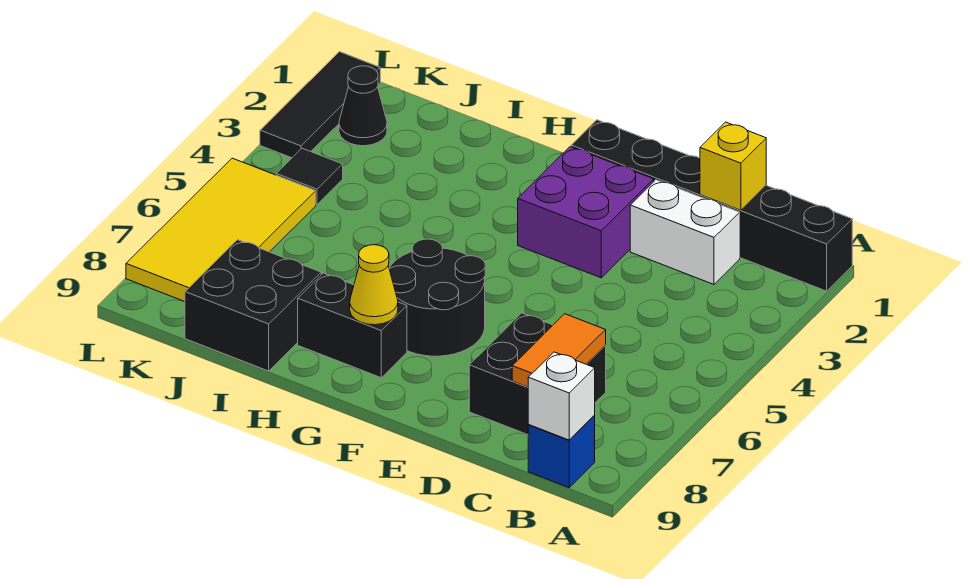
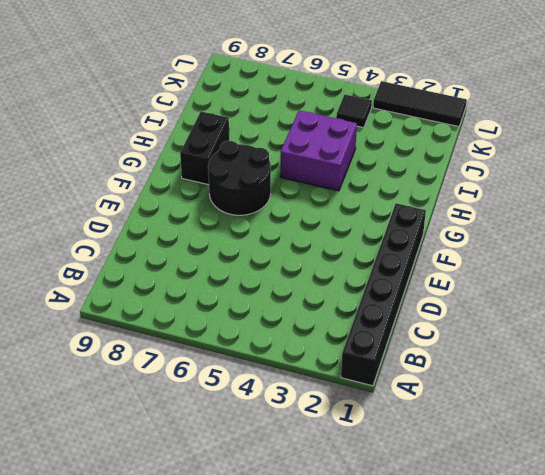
purple 2x2 brick [280,110,357,191] -> purple 2x2 brick moved to [518,147,654,278]
none -> blue 1x1 brick [528,416,595,488]
none -> white 1x2 brick [630,180,740,284]
none -> black 2x2 brick [469,313,606,435]

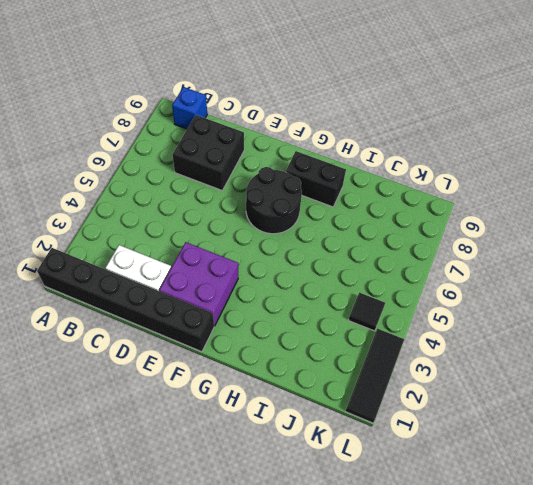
none -> black 2x2 brick [185,240,321,371]
none -> black 1x1 cone [339,66,387,146]
none -> yellow 2x4 tile [126,158,316,302]

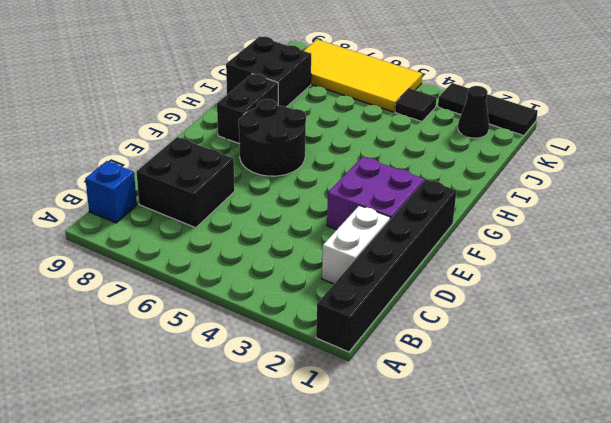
none -> white 1x1 brick [528,352,595,440]
none -> yellow 1x1 brick [700,122,766,210]
none -> orange 1x2 tile [512,314,606,387]

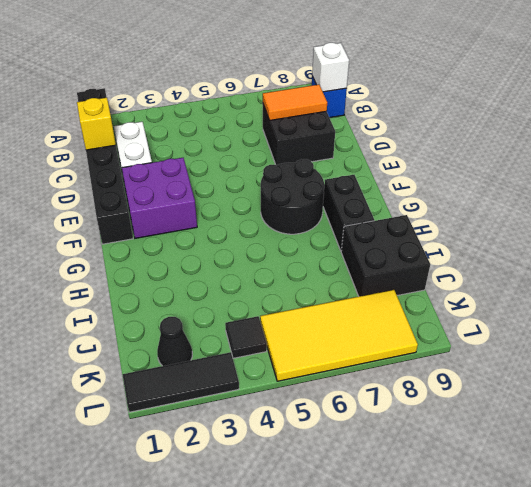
none -> yellow 1x1 cone [350,245,398,325]

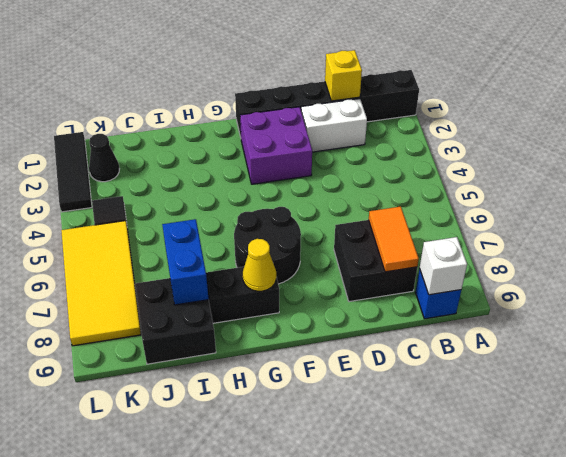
blue 1x2 brick [162,219,209,305] -> none

